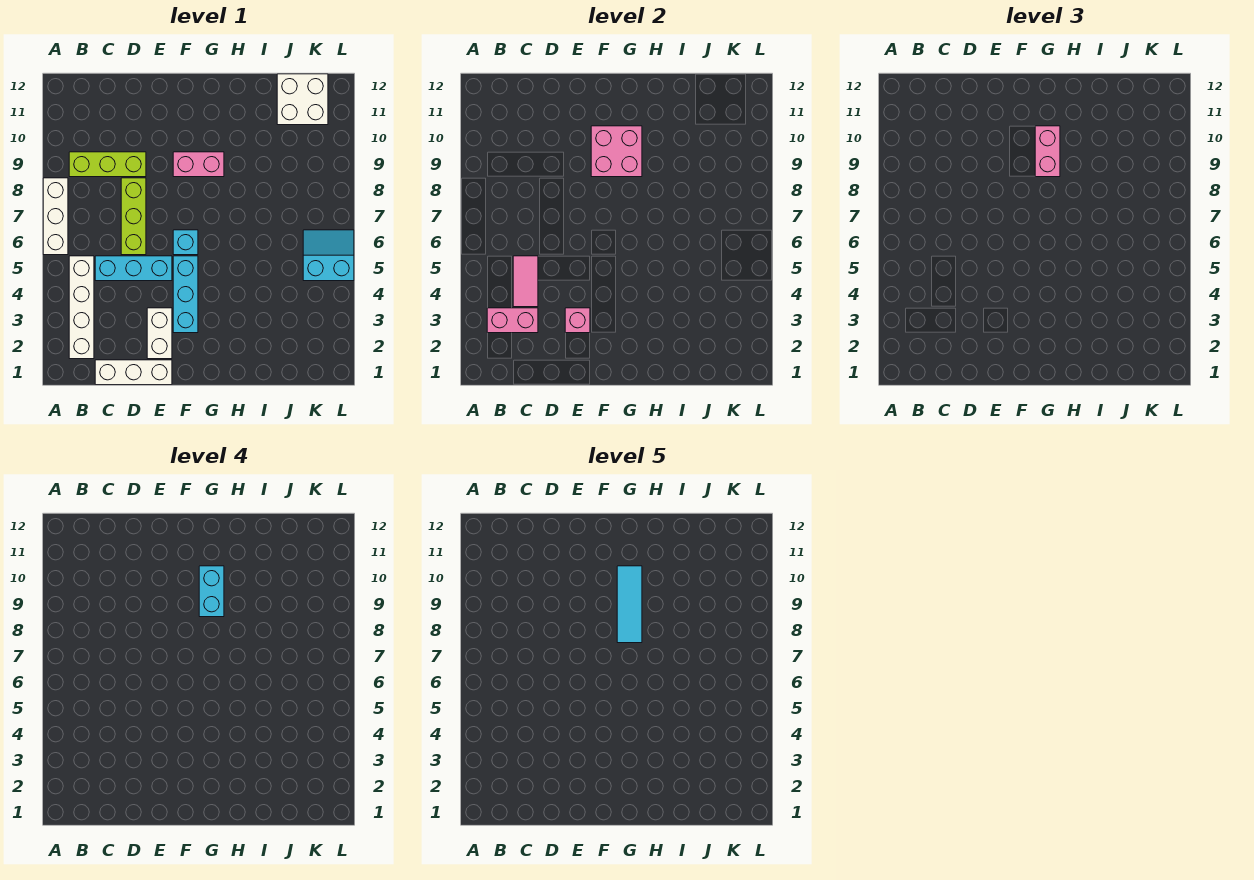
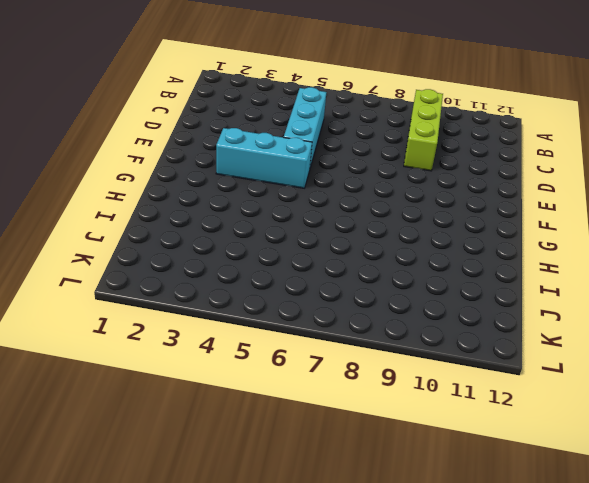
none -> white 1x3 brick [43,178,68,255]
none -> white 1x4 brick [69,256,94,359]
none -> white 1x3 brick [95,360,172,385]

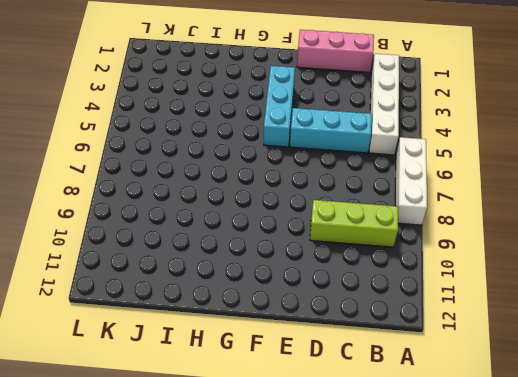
pink 1x3 brick [297,30,374,73] -> white 1x3 brick [95,360,172,385]
none -> lime 1x3 brick [121,178,146,255]
none -> white 1x2 brick [147,308,172,359]
none -> cyan 1x1 brick [173,230,198,255]

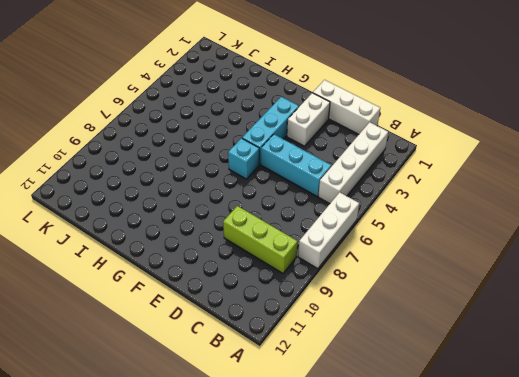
none -> lime 1x3 brick [121,178,146,255]
none -> pink 1x2 brick [173,152,224,177]
none -> white 2x2 brick [277,74,328,125]

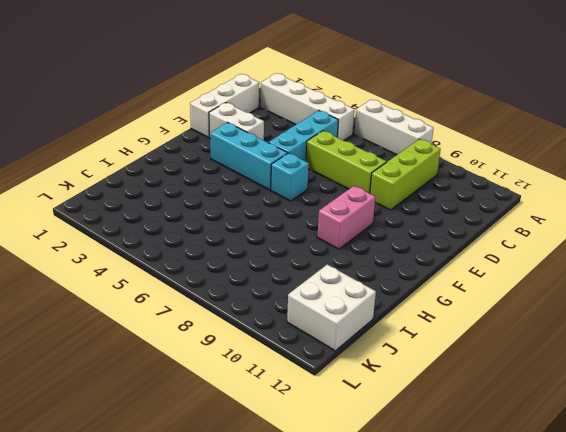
none -> cyan 2x2 slope [303,230,354,281]
none -> pink 1x2 brick [487,308,538,333]
none -> pink 1x2 tile [513,256,538,307]

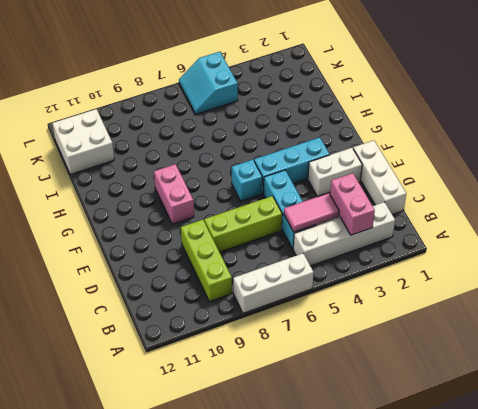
none -> pink 1x1 brick [565,308,590,333]
none -> pink 2x2 brick [591,126,642,177]
none -> pink 1x2 brick [1035,126,1060,177]

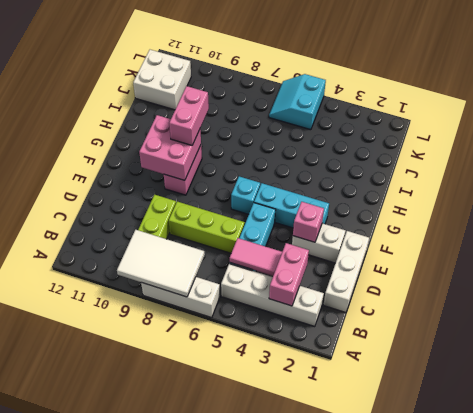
white 2x3 tile [117,230,205,297] -> none
pink 1x2 brick [169,86,209,145] -> pink 1x2 brick turned to [1035,126,1060,177]
none -> cyan 1x2 brick [199,566,224,617]
none -> cyan 1x3 tile [617,566,642,643]

